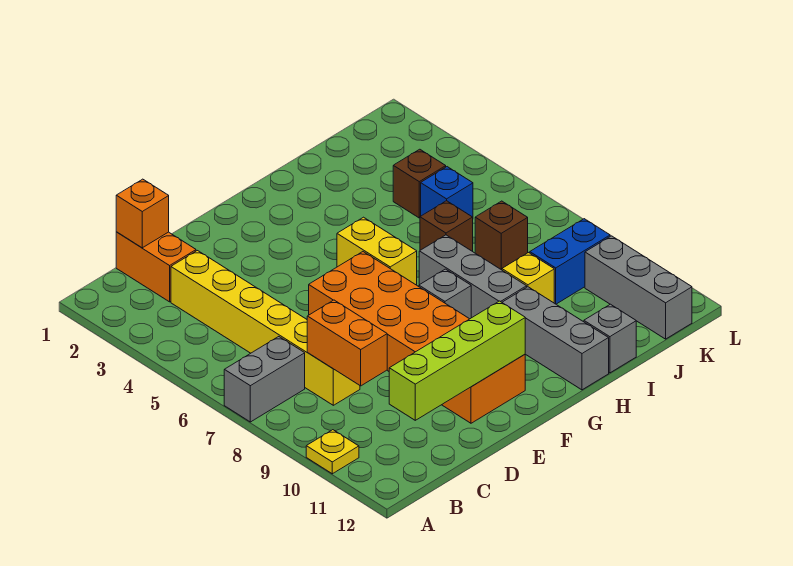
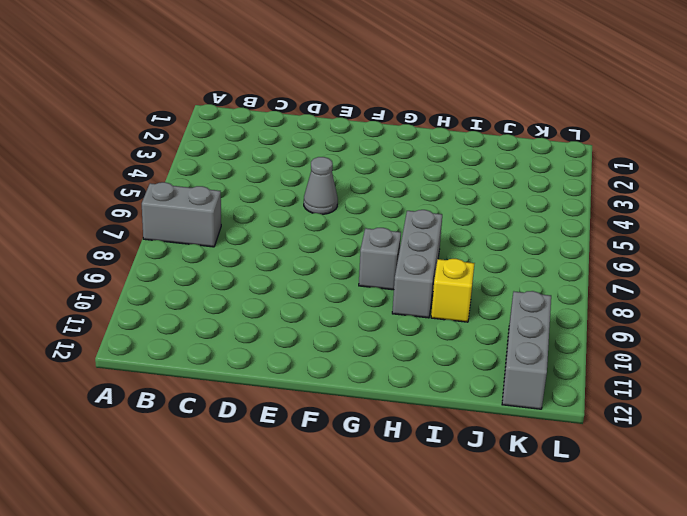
grey 1x1 cone [304,157,338,214] -> none
none -> yellow 1x1 plate [306,430,359,474]
none -> orange 1x2 brick [116,232,196,302]
none -> yellow 1x6 brick [171,251,360,405]

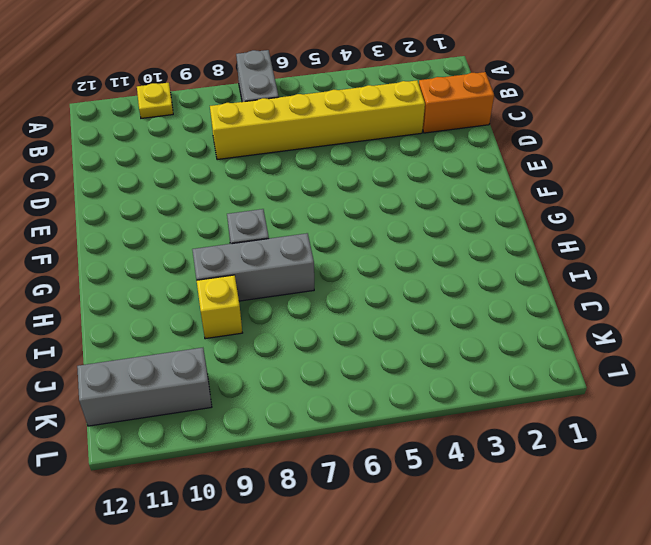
none -> orange 2x6 brick [309,252,525,423]
none -> yellow 1x2 brick [337,217,417,285]
none -> grey 1x3 brick [502,287,609,390]

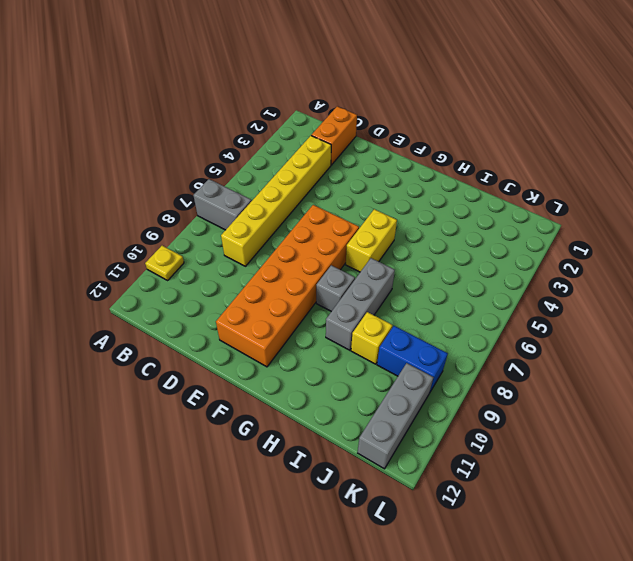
none -> grey 1x3 brick [502,287,609,390]
none -> brown 1x1 brick [420,201,473,251]
none -> grey 1x1 brick [584,304,636,373]

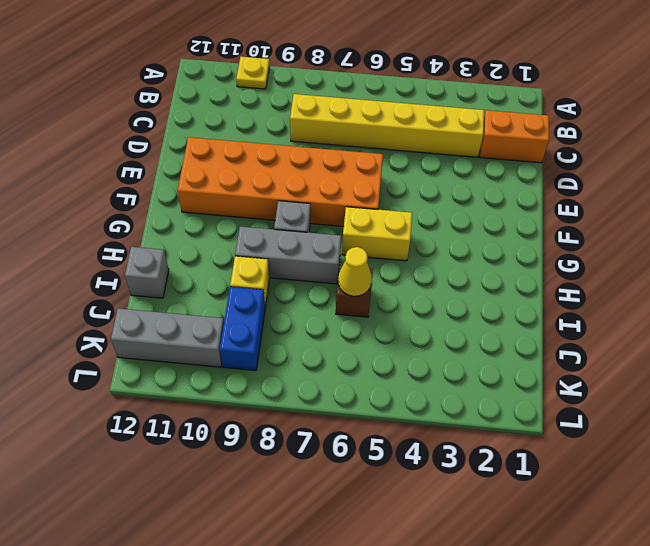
yellow 1x1 cone [338,247,372,296] -> none
none -> grey 1x2 brick [224,337,305,422]
none -> grey 1x3 brick [502,287,609,390]
none -> brown 1x1 brick [393,149,446,218]

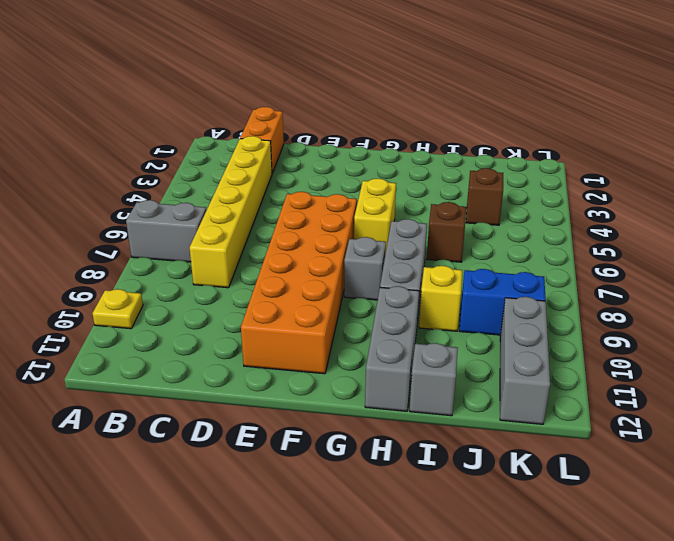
none -> blue 1x1 brick [421,167,473,217]
none -> brown 1x1 brick [475,201,528,270]
none -> orange 1x1 brick [116,179,169,248]

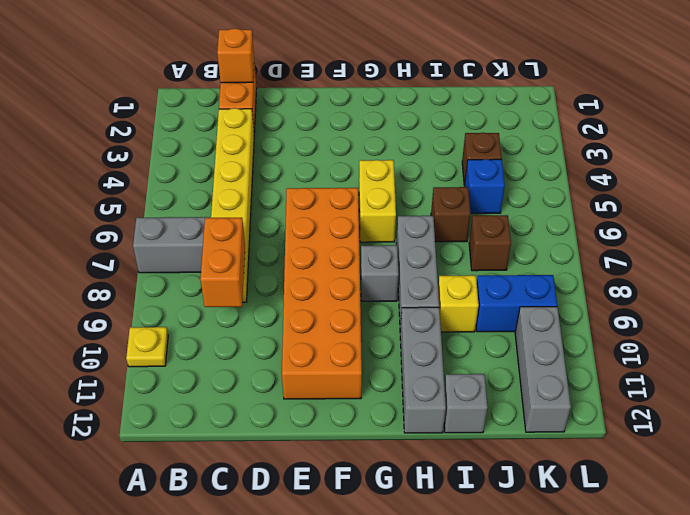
none -> lime 1x4 brick [389,301,525,420]

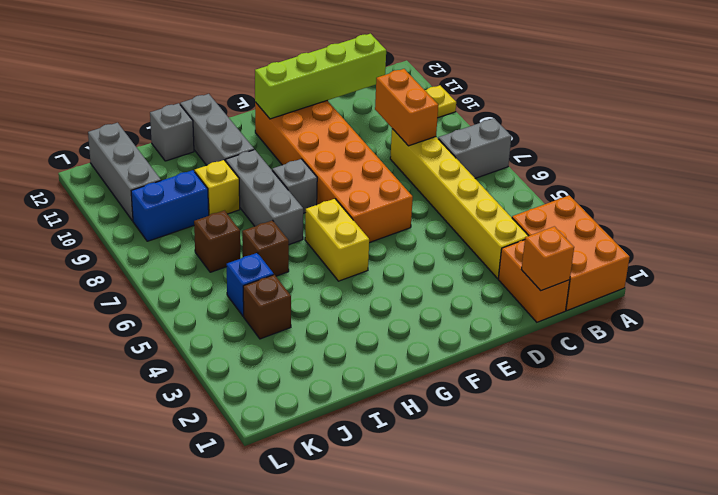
orange 2x3 brick [512,195,630,310] -> none

